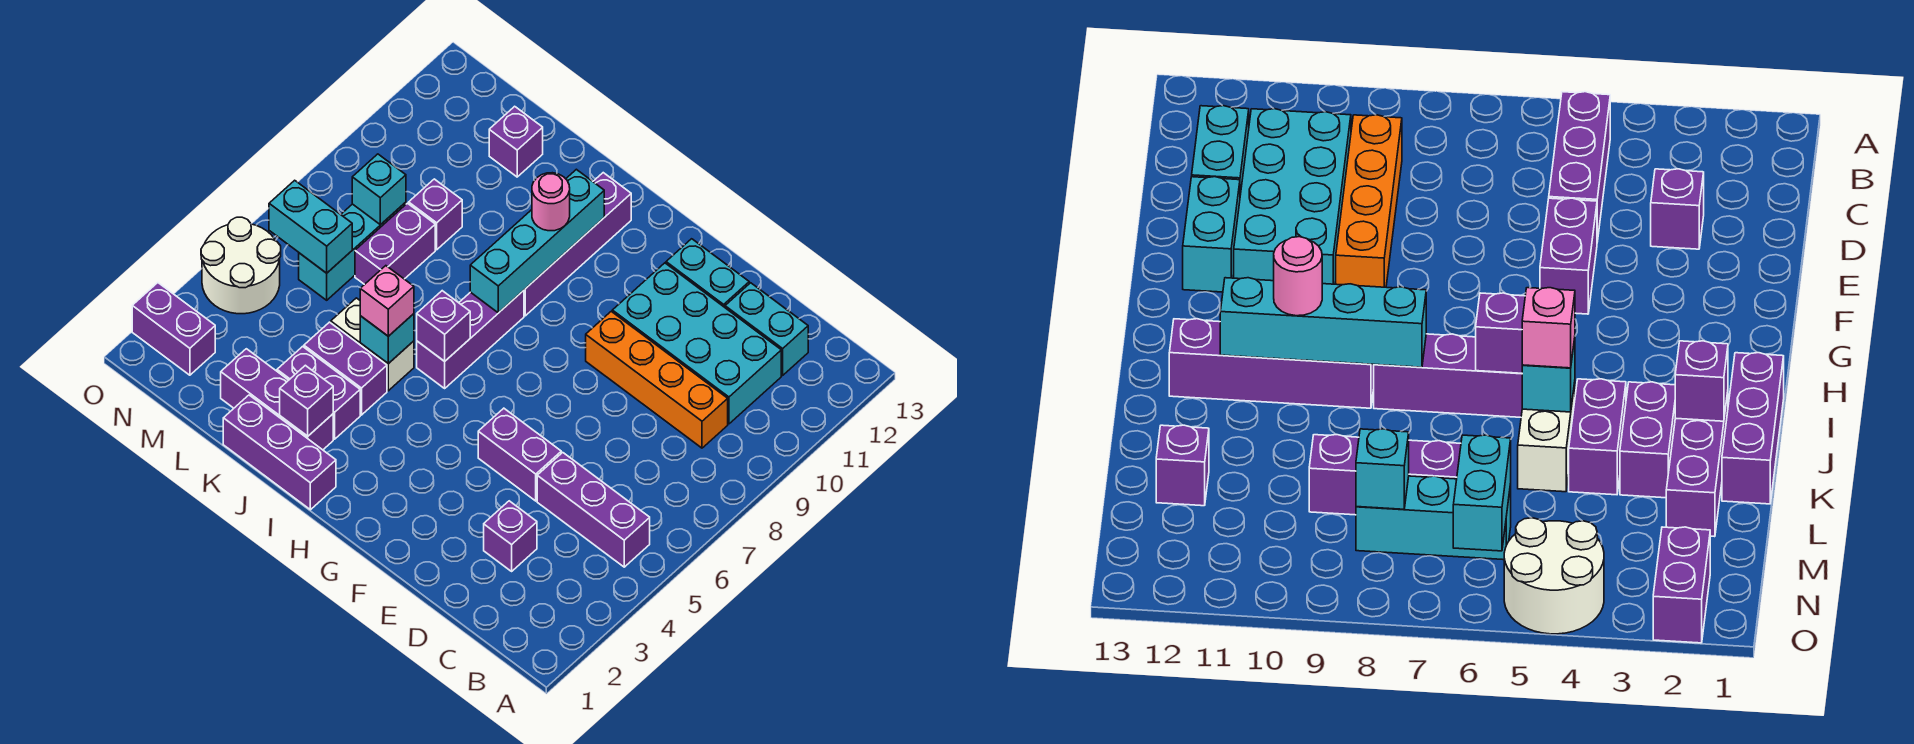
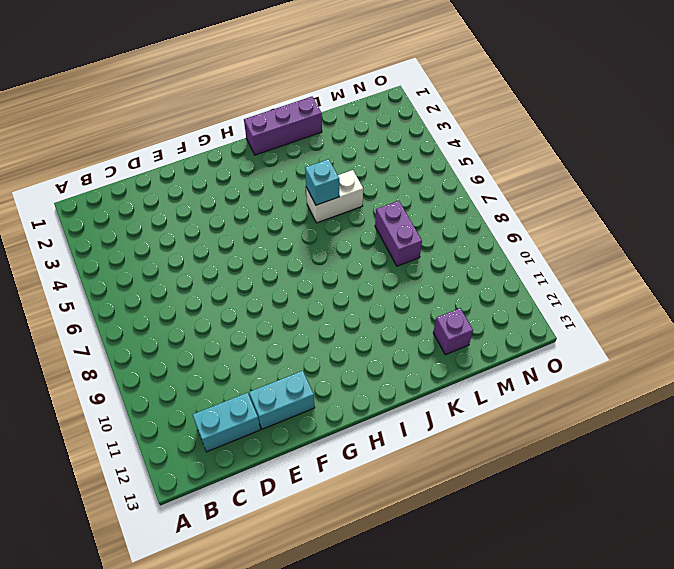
none -> purple 1x3 brick [537,452,650,567]
none -> orange 1x4 brick [586,311,728,448]
none -> cyan 2x4 brick [612,263,781,424]

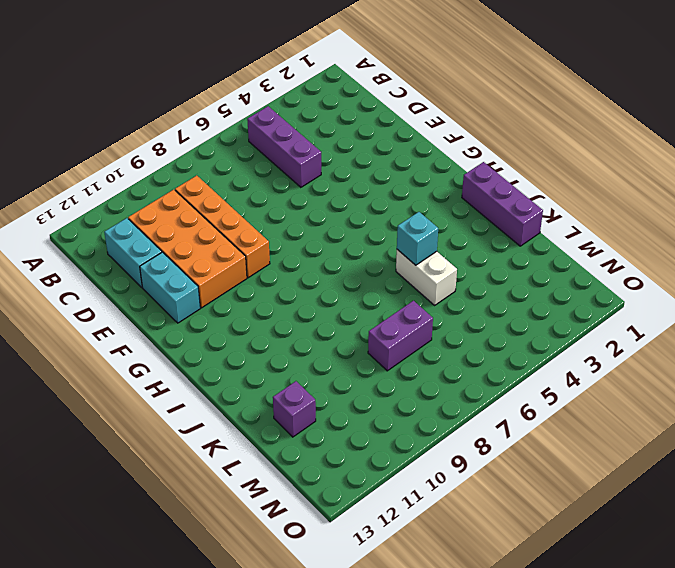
orange 2x4 brick [128,190,247,308] -> cyan 2x4 brick [612,263,781,424]
none -> purple 1x1 brick [484,501,537,571]
none -> purple 1x2 brick [478,408,561,501]
none -> purple 1x3 brick [417,290,524,388]

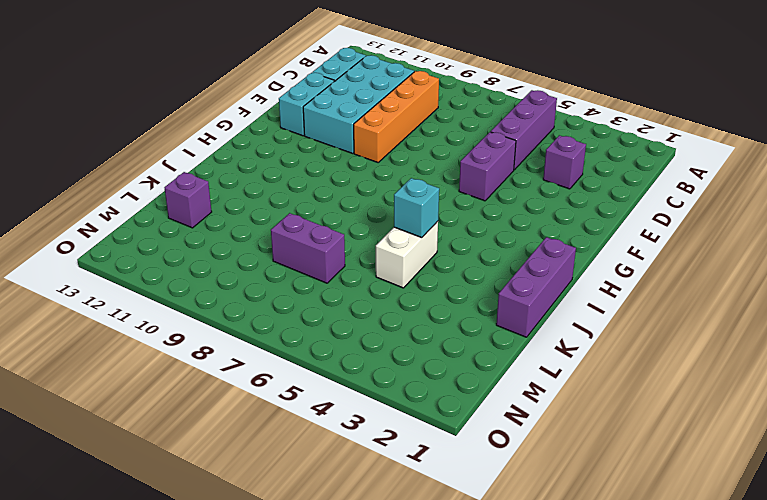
none -> purple 1x3 brick [417,290,524,388]
none -> purple 1x4 brick [524,173,631,316]
none -> purple 1x3 brick [221,349,333,450]

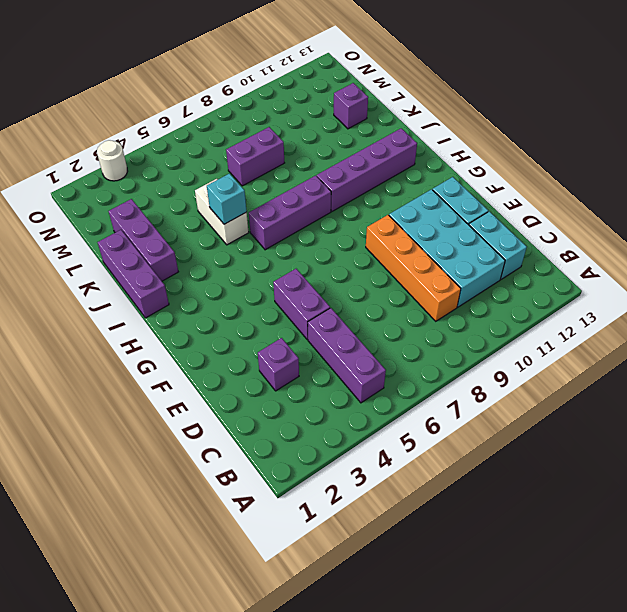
white 1x1 round brick [97,140,128,181] -> none
none -> purple 1x2 brick [277,346,360,439]
none -> purple 1x2 brick [304,322,387,415]
none -> purple 1x1 brick [409,179,462,250]

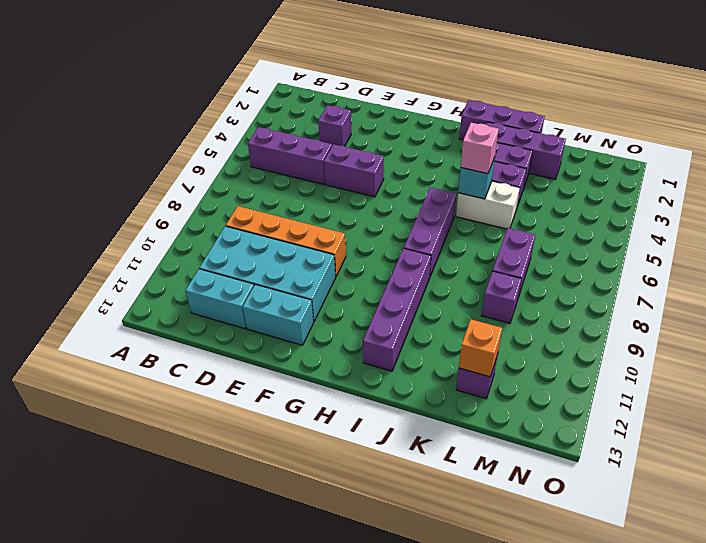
orange 1x1 brick [459,319,502,377] -> none
none -> cyan 1x3 brick [299,202,406,300]
none -> purple 1x2 brick [132,283,215,375]
none -> white 2x2 round brick [201,217,281,314]

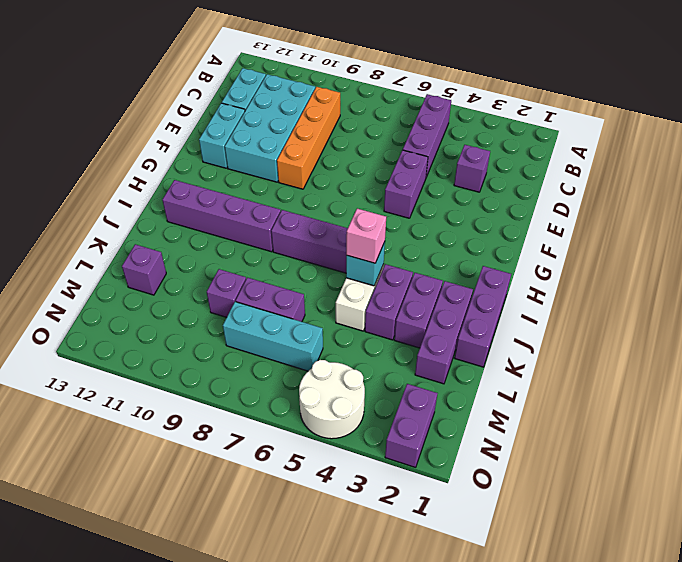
none -> purple 1x1 brick [417,291,470,361]
none -> cyan 1x4 brick [470,169,604,313]
none -> purple 1x1 brick [280,365,333,436]

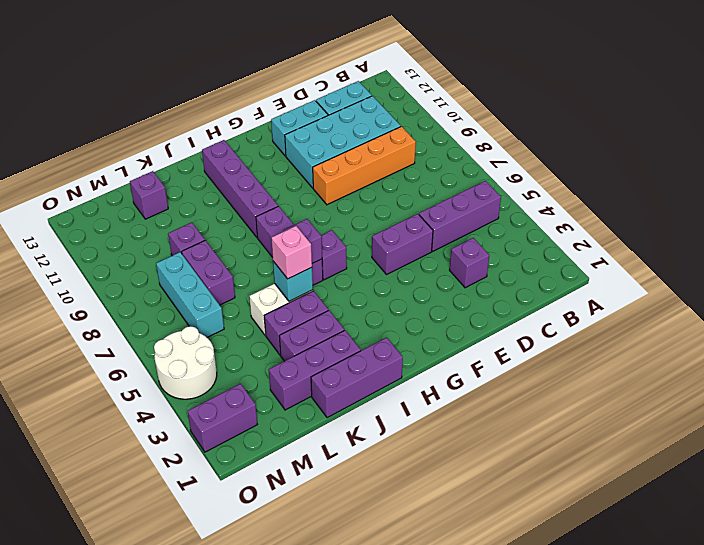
purple 1x1 brick [321,230,347,280] -> purple 1x1 brick moved to [280,365,333,436]
none -> cyan 1x4 brick [470,169,604,313]
none -> cyan 1x2 brick [269,180,352,273]
none -> cyan 1x1 brick [352,154,406,225]

